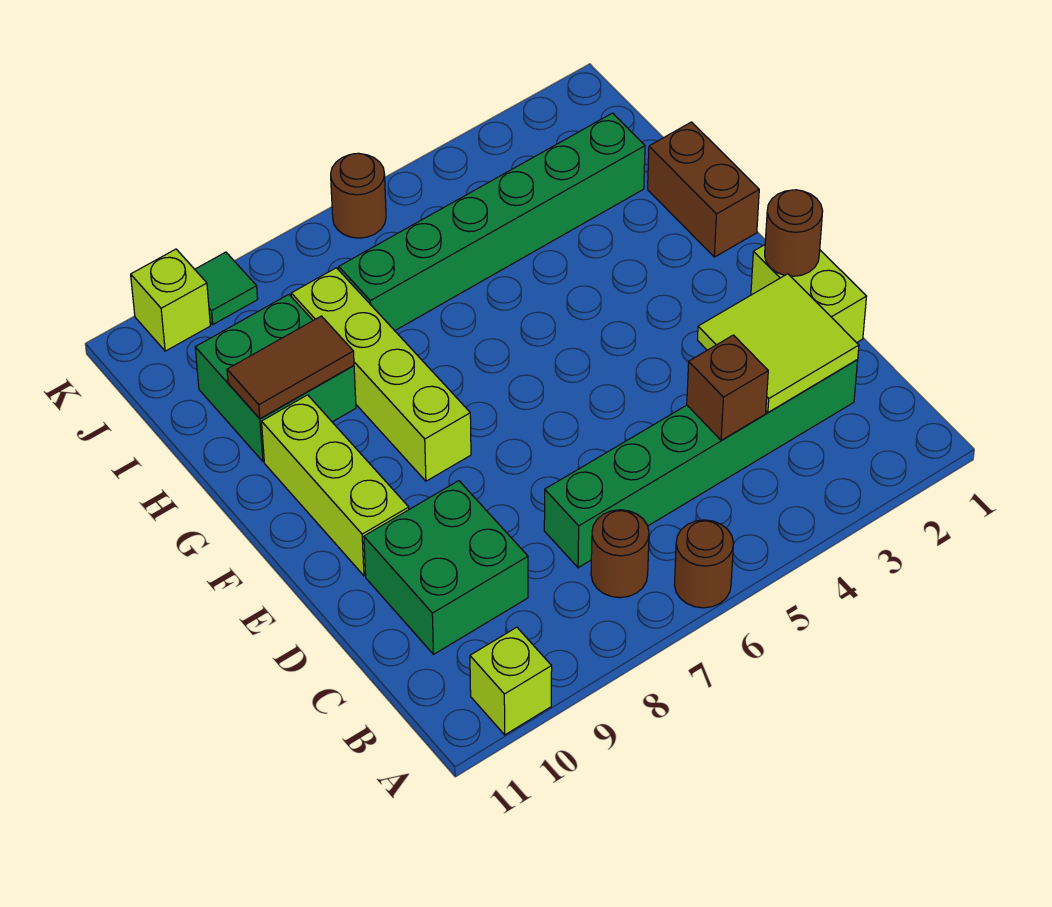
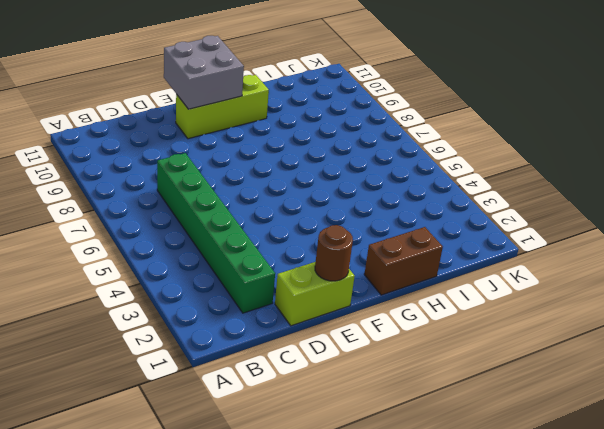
grey 2x2 brick [164,36,244,109] -> none
none -> brown 1x1 round brick [674,520,733,608]
none -> lime 1x1 brick [470,627,552,735]
none -> brown 1x1 round brick [591,510,649,598]

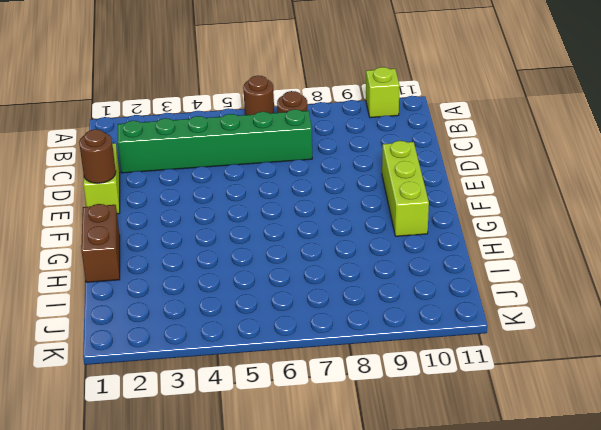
none -> green 2x2 brick [364,481,528,654]
none -> lime 1x4 brick [291,268,471,481]
none -> green 2x2 brick [195,295,356,461]

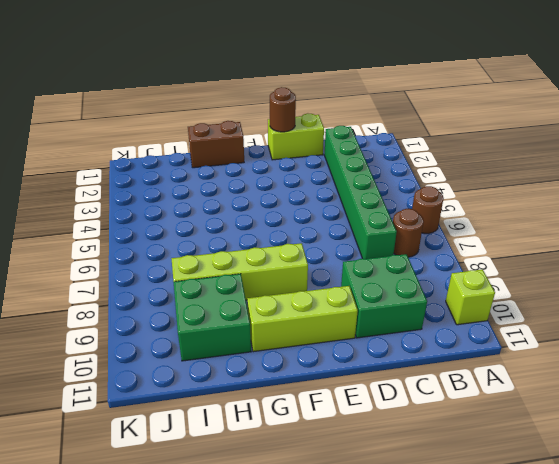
none -> green 1x6 brick [339,113,645,331]
none -> brown 1x1 round brick [331,153,386,238]
none -> green 1x1 tile [195,252,258,324]

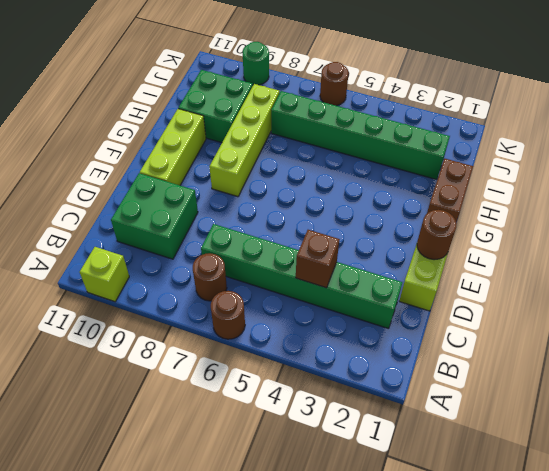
green 1x1 round brick [243,42,269,85] -> green 1x1 tile [195,252,258,324]
none -> lime 1x1 brick [131,249,210,351]
none -> lime 2x2 tile [697,274,859,413]
none -> brown 1x2 tile [227,316,354,419]

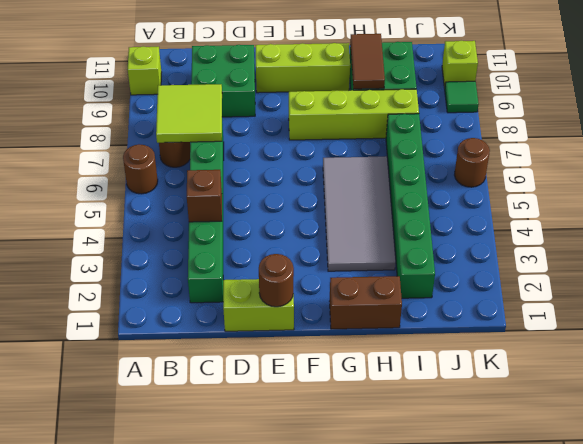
lime 2x2 tile [156,84,222,143] -> lime 2x2 tile moved to [697,274,859,413]
grey 2x4 tile [323,156,396,271] -> none

